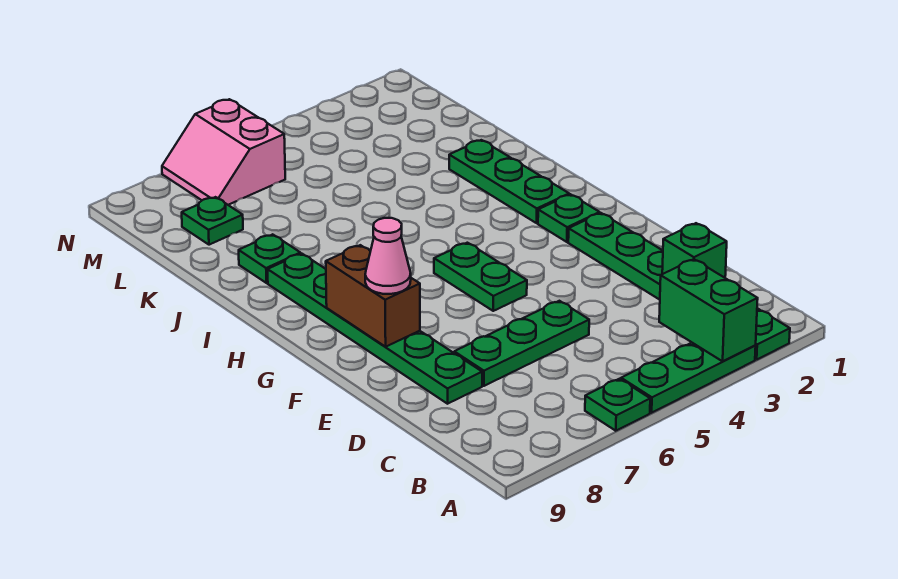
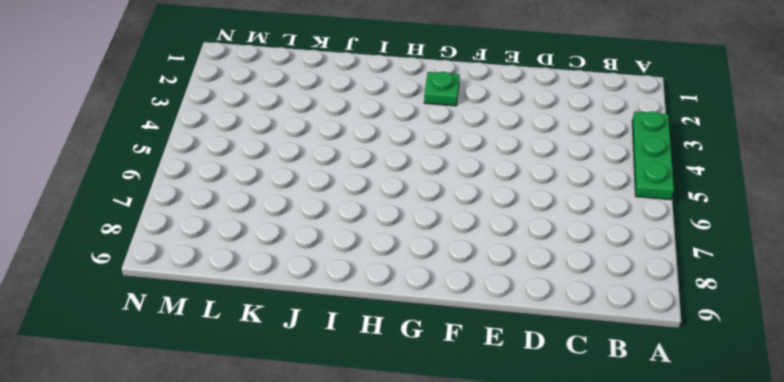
none -> green 1x6 plate [568,213,790,360]
none -> green 1x1 plate [585,379,650,431]
none -> green 1x3 plate [454,301,589,386]

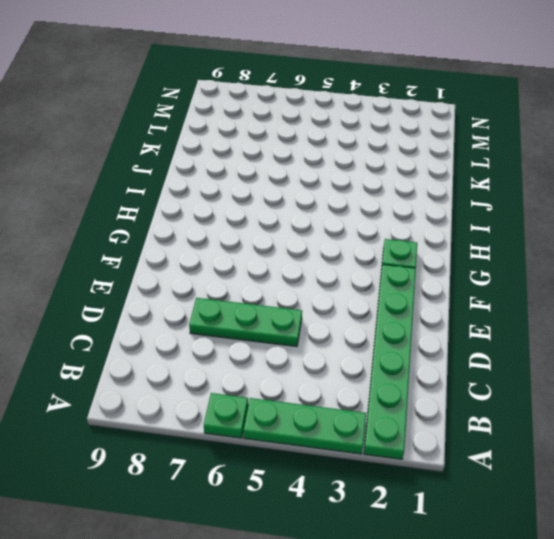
none -> green 1x6 plate [268,254,482,404]
none -> green 1x2 plate [434,243,527,311]
none -> green 1x3 plate [449,140,569,223]

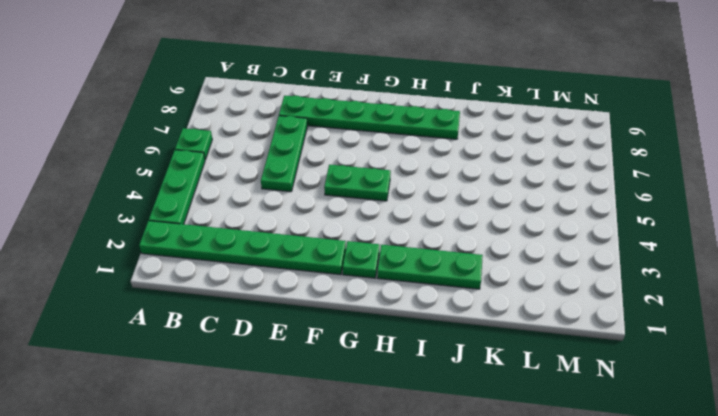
none -> green 1x1 plate [239,234,300,283]
none -> green 1x1 plate [182,197,243,245]
none -> pink 2x2 slope [162,99,285,205]

